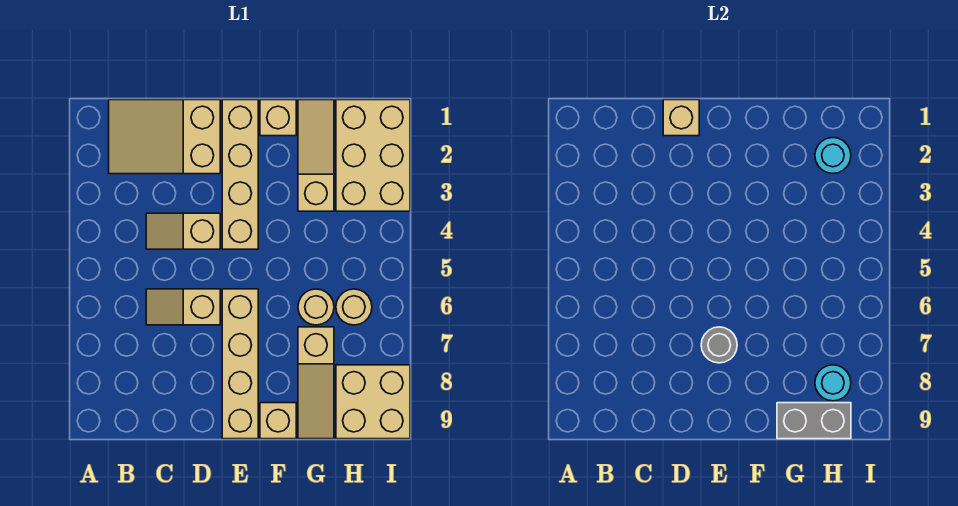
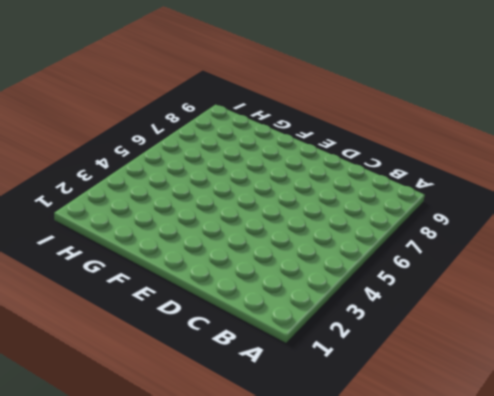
none -> tan 2x3 slope [109,100,220,174]
none -> tan 1x2 slope [146,213,220,249]
none -> tan 1x2 slope [146,289,220,325]

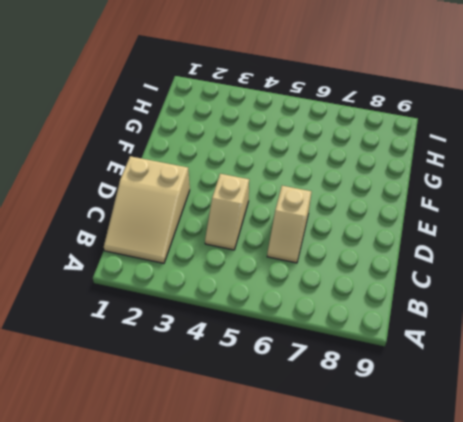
none -> tan 1x4 brick [222,100,258,249]
none -> tan 1x4 brick [222,289,258,439]
none -> tan 1x1 brick [260,100,296,136]

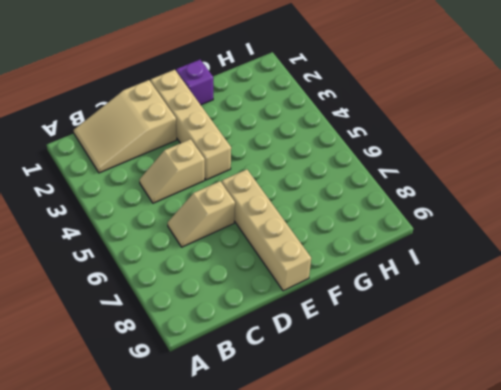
purple 1x1 brick [176,60,213,105] -> tan 1x1 brick [260,100,296,136]
none -> tan 1x1 brick [260,403,296,439]
none -> tan 1x3 slope [298,100,334,211]
none -> tan 1x1 round brick [298,289,334,325]

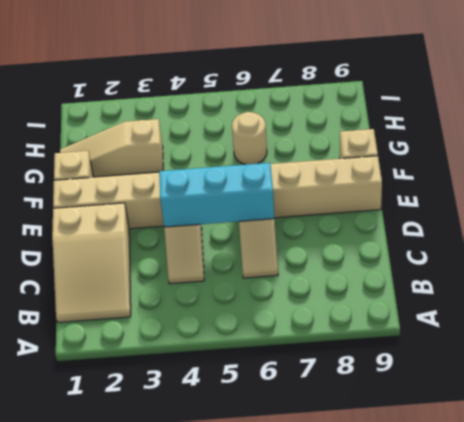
cyan 1x3 brick [159,163,274,227] -> none
none -> tan 1x3 slope [298,327,334,439]
none -> tan 2x3 brick [336,100,410,211]
none -> tan 1x1 round brick [336,289,372,325]

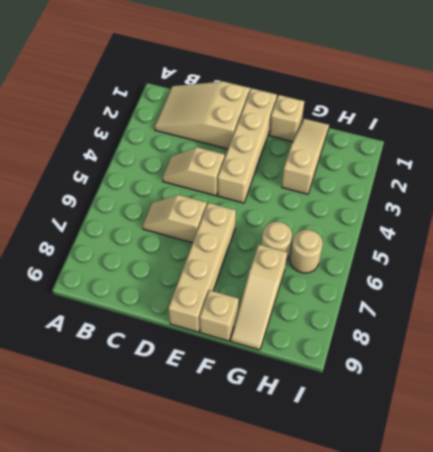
none -> tan 2x3 brick [336,100,410,211]
none -> tan 2x2 brick [336,365,410,439]
none -> tan 1x1 brick [663,100,699,136]

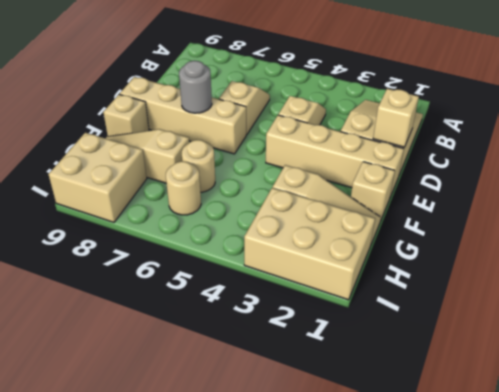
none -> grey 1x2 brick [777,403,851,439]
none -> cyan 1x1 round brick [815,138,851,173]
none -> cyan 1x1 round brick [815,365,851,401]

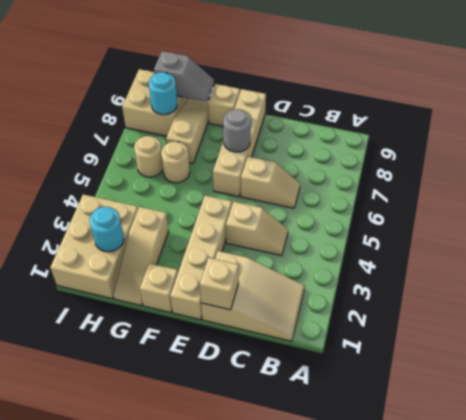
grey 1x2 slope [154,51,214,102] -> grey 1x2 brick [777,403,851,439]

